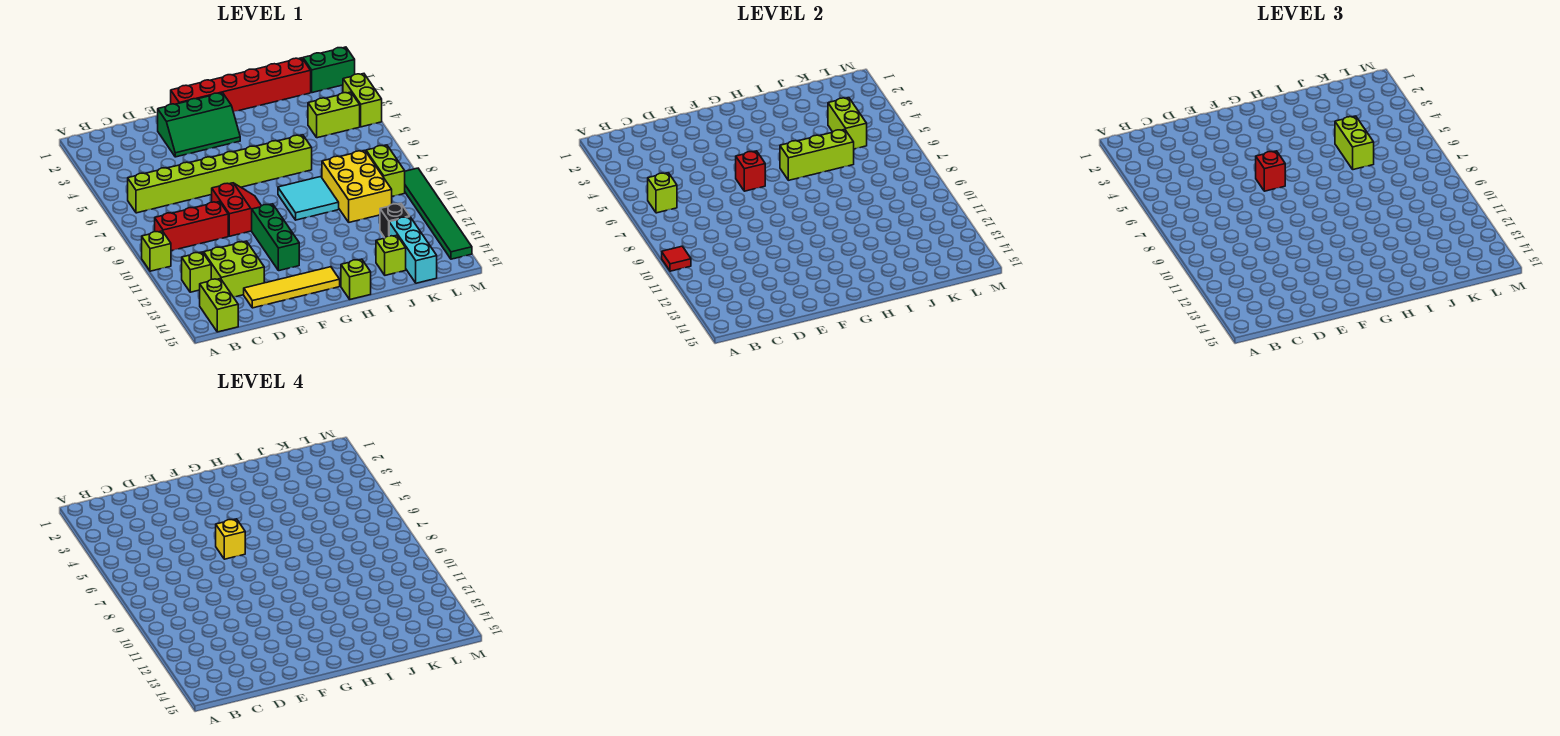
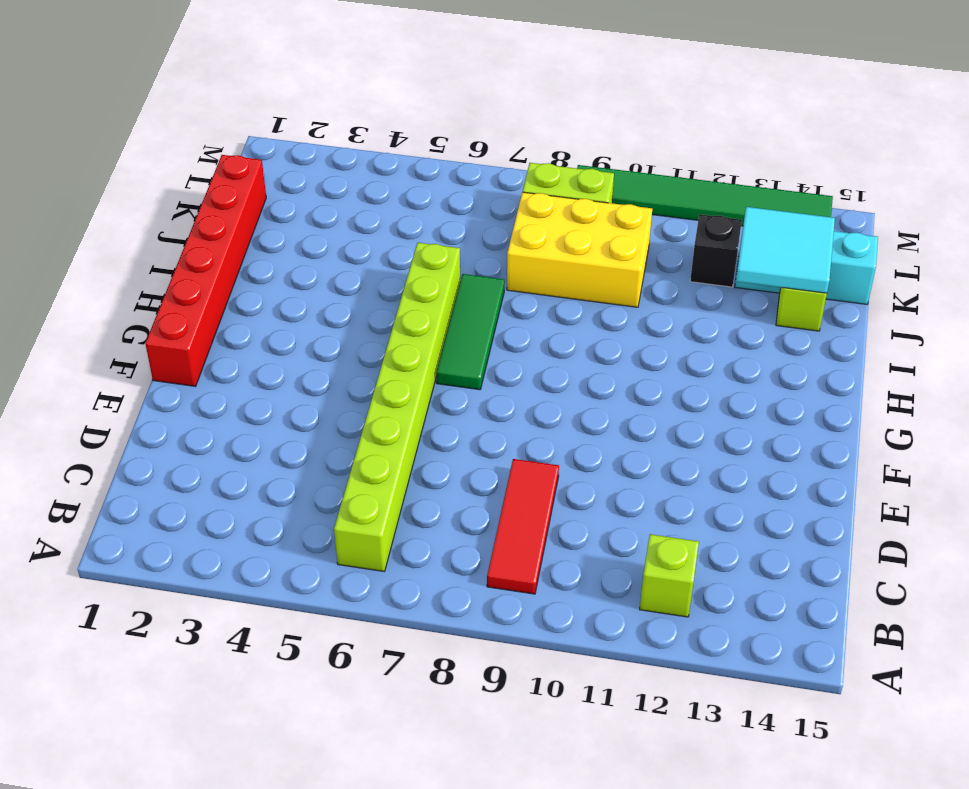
red 1x3 tile [487,459,559,594] -> red 1x3 brick [155,202,228,251]
green 1x3 tile [436,274,505,390] -> none
cyan 2x2 tile [736,207,835,293] -> cyan 2x2 tile moved to [278,177,339,220]
none -> lime 1x1 brick [142,231,171,271]
none -> lime 1x2 brick [200,279,238,332]
none -> lime 2x2 brick [204,241,264,297]
none -> yellow 1x4 tile [244,267,340,308]

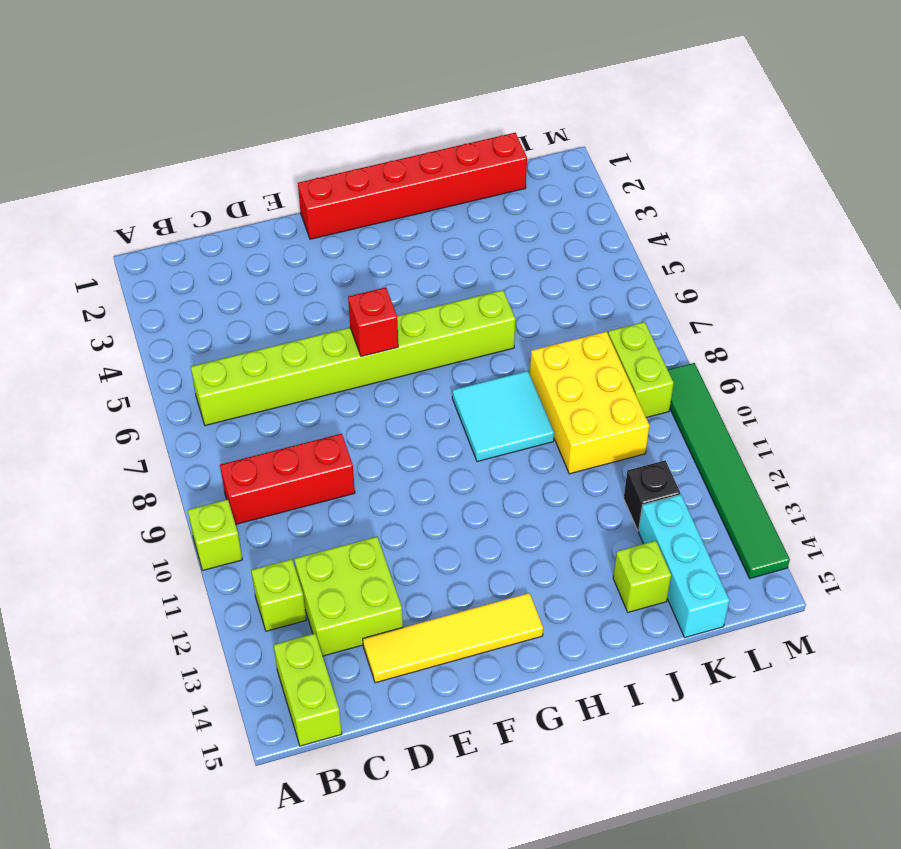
none -> green 2x3 slope [157,93,240,157]
none -> red 2x2 slope [212,183,261,236]
none -> green 1x3 brick [252,204,299,271]
none -> lime 1x1 brick [341,259,371,300]

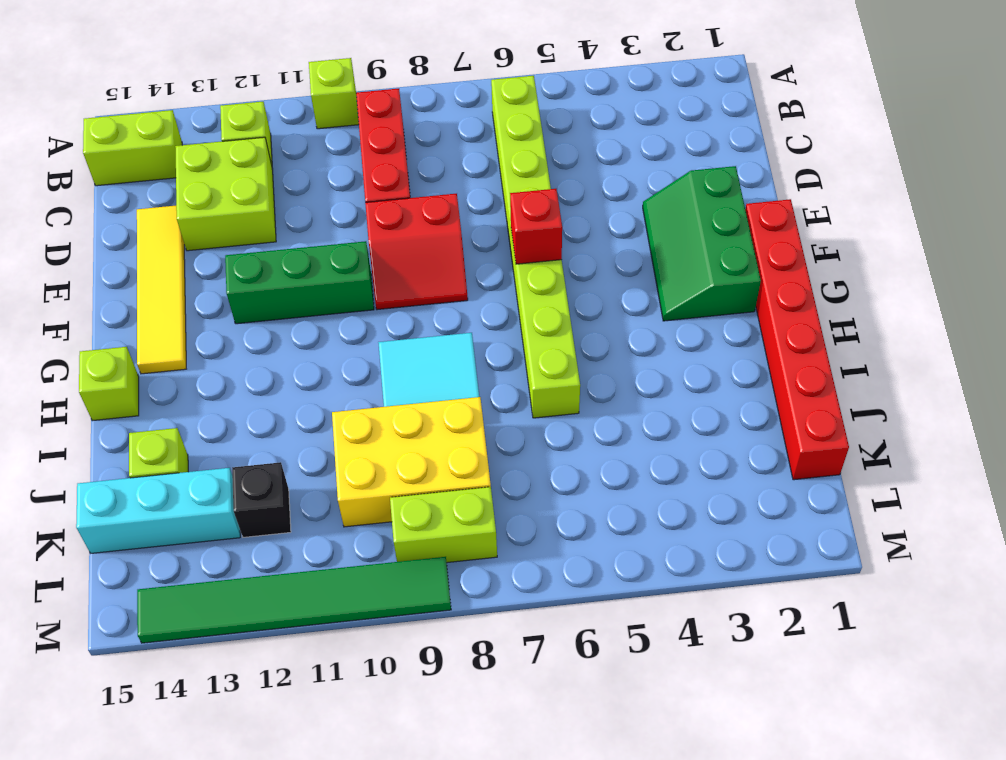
none -> lime 1x2 brick [308,92,360,138]
none -> green 1x2 brick [303,47,355,93]
none -> lime 1x2 brick [343,74,382,127]
none -> red 1x1 tile [662,246,691,271]

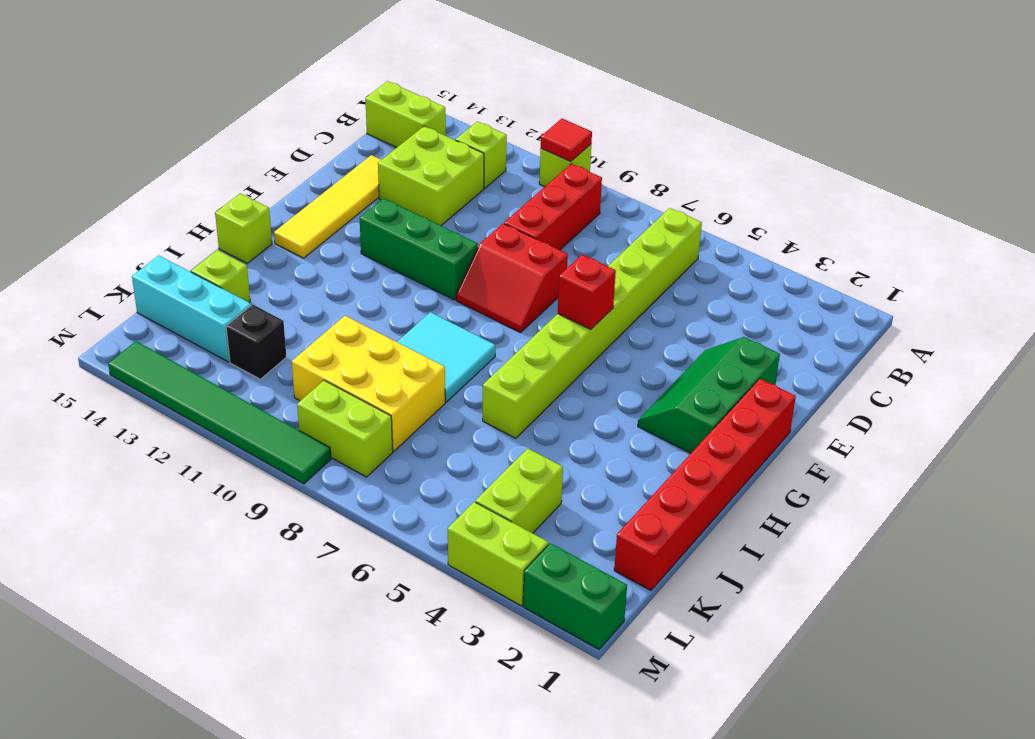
green 1x2 brick [523,543,627,649] -> green 1x2 brick turned to [303,47,355,93]
none -> lime 1x1 brick [648,173,677,213]
none -> lime 1x3 brick [780,129,854,180]
none -> lime 1x2 brick [828,98,867,149]
none -> red 1x1 brick [1256,151,1285,191]

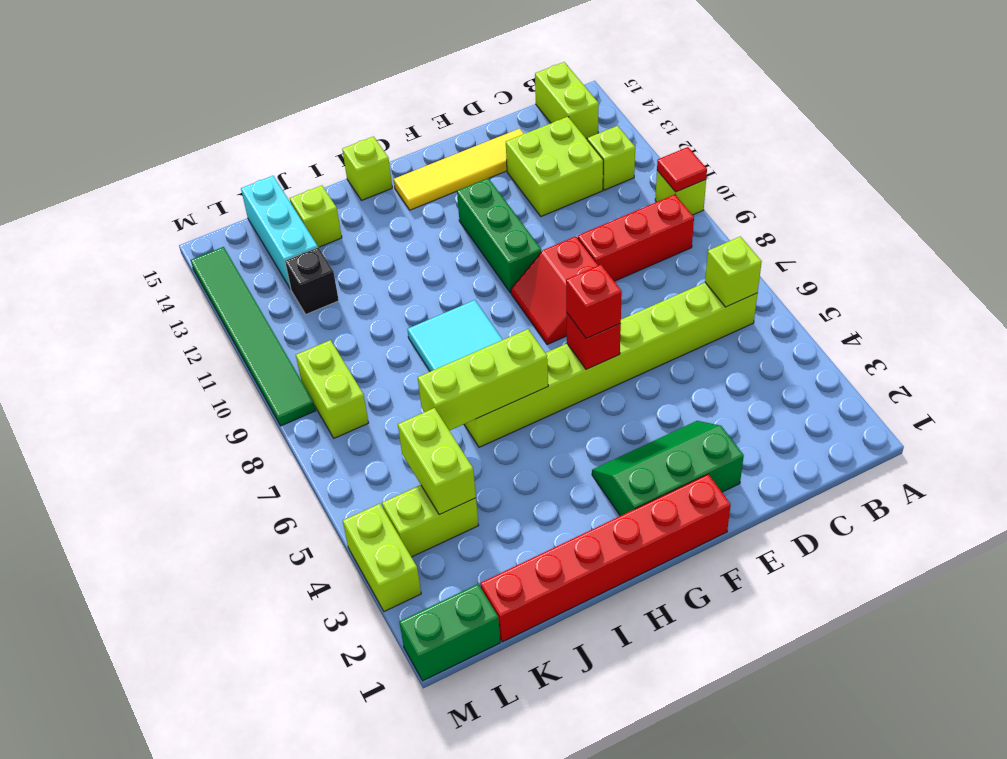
none -> yellow 2x3 brick [322,150,392,222]
none -> lime 1x2 brick [1335,116,1374,170]
none -> yellow 1x1 brick [216,519,245,559]

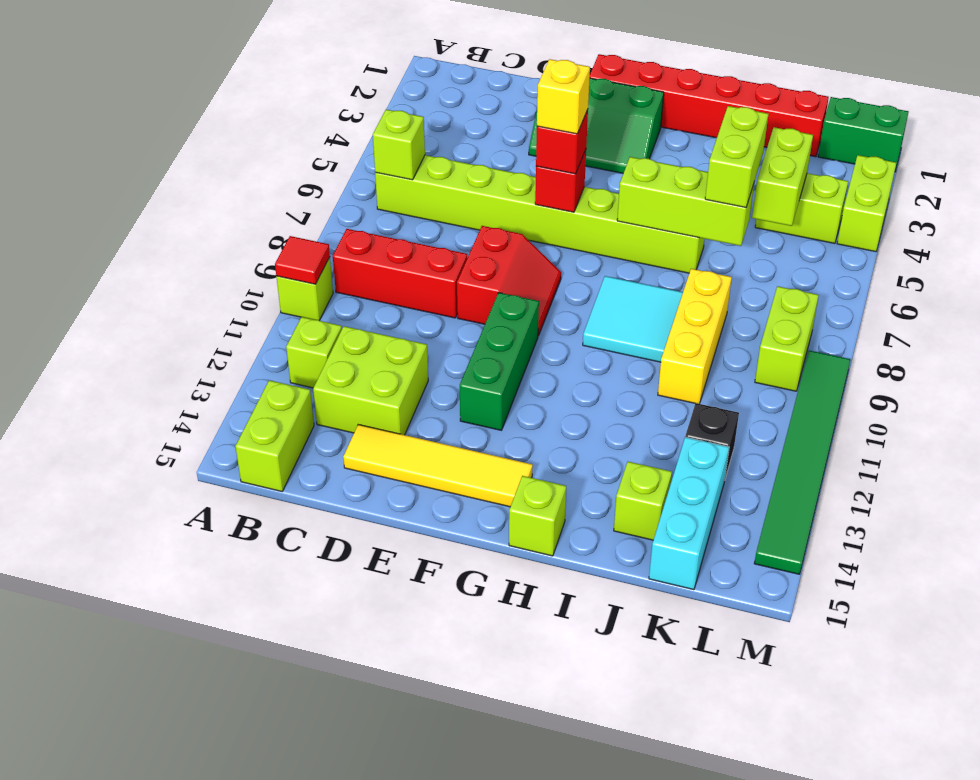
yellow 1x3 brick [658,269,732,404] -> yellow 2x3 brick [322,150,392,222]

